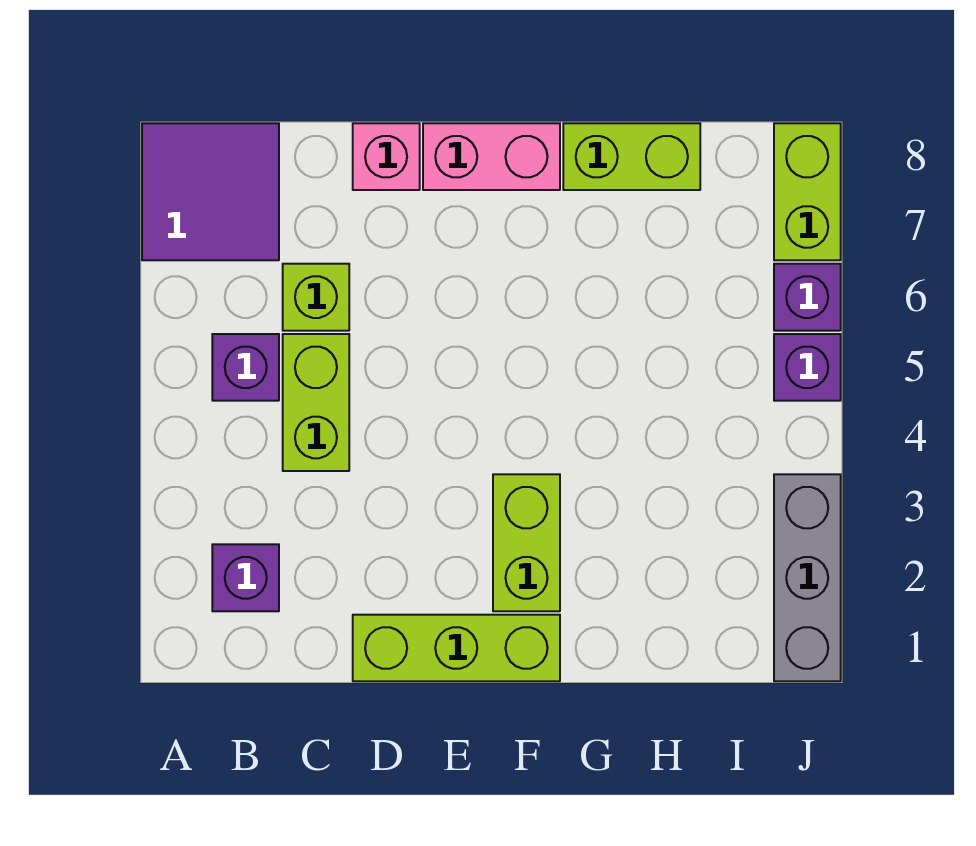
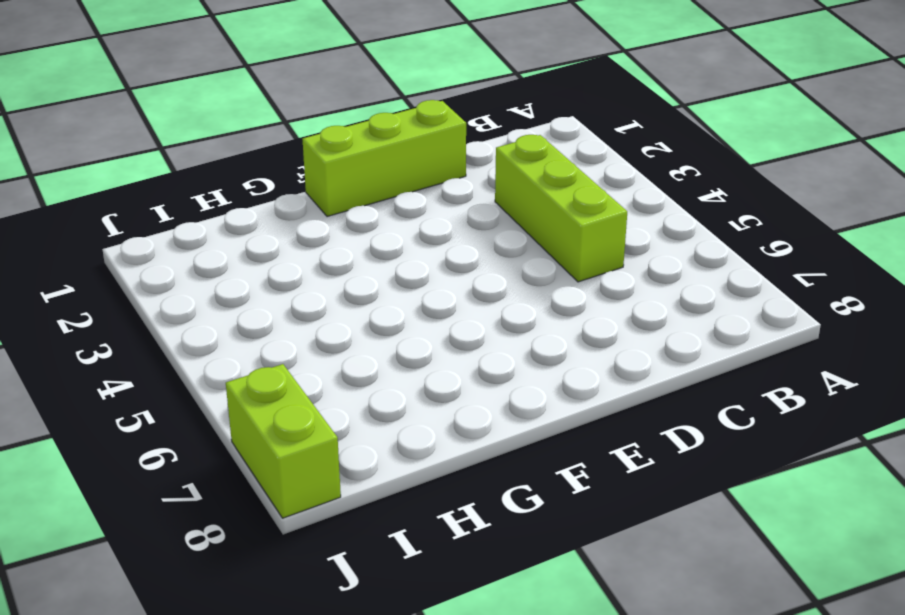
lime 1x3 brick [495,135,627,282] -> lime 1x2 brick [283,334,349,471]
none -> purple 2x2 tile [142,123,279,260]
none -> purple 1x1 brick [212,544,279,611]
none -> purple 1x1 brick [212,334,279,401]

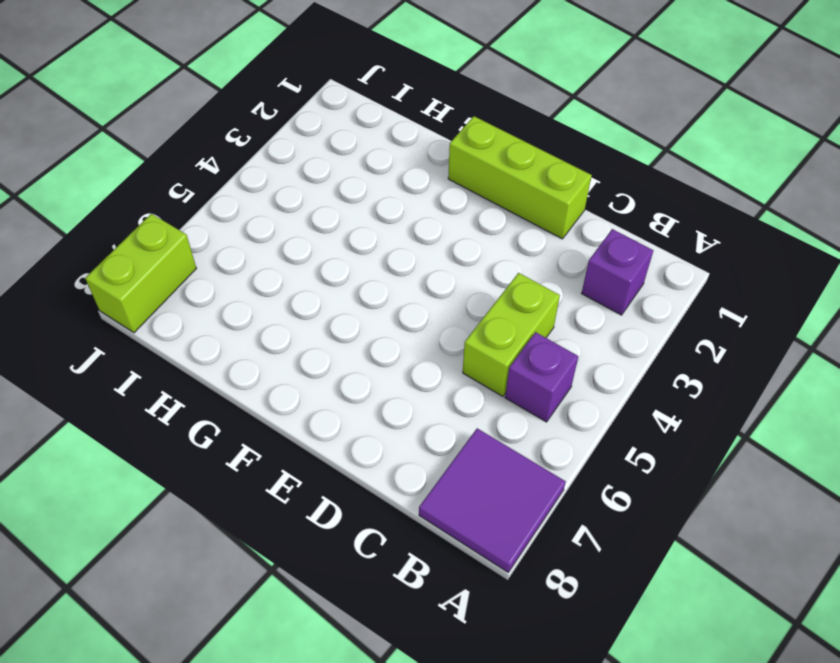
none -> lime 1x1 brick [283,264,349,331]
none -> pink 1x1 brick [353,123,420,190]
none -> pink 1x2 brick [423,123,560,190]

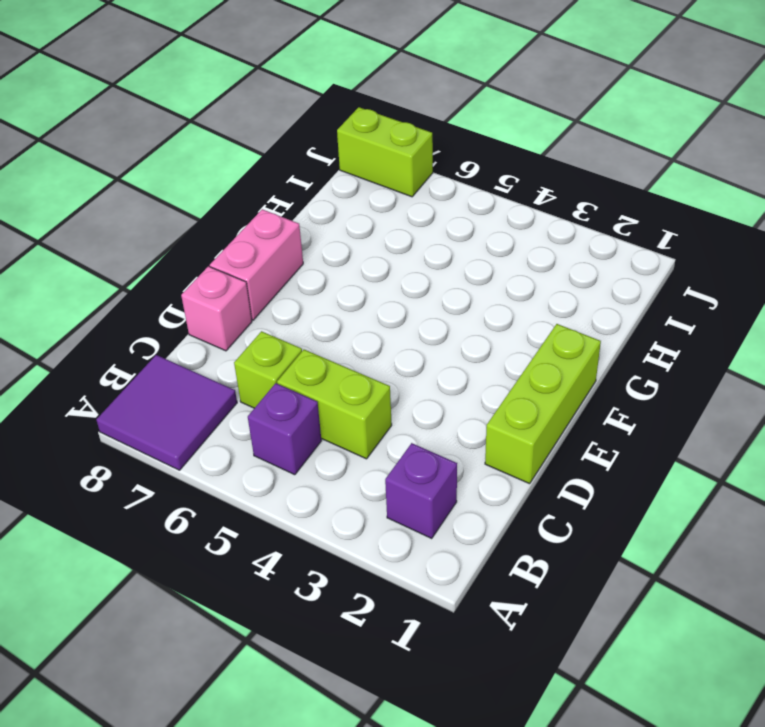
none -> lime 1x2 brick [493,474,560,611]
none -> lime 1x2 brick [563,123,700,190]
none -> grey 1x3 brick [774,474,841,681]

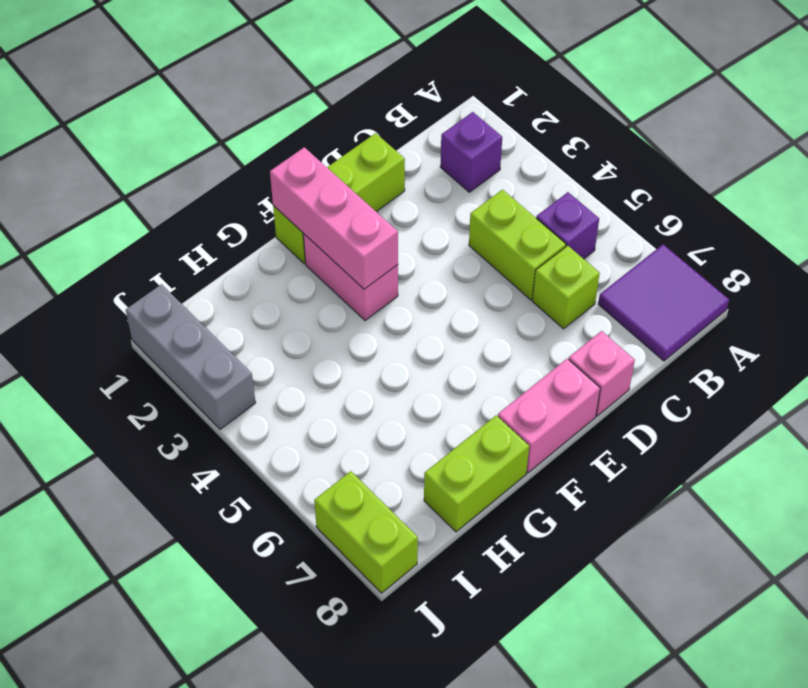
pink 1x3 brick [270,147,398,289] -> none
pink 1x2 brick [303,234,398,321] -> lime 1x2 brick [493,474,560,611]
none -> purple 1x1 brick [774,334,841,401]
none -> purple 1x1 brick [774,264,841,331]

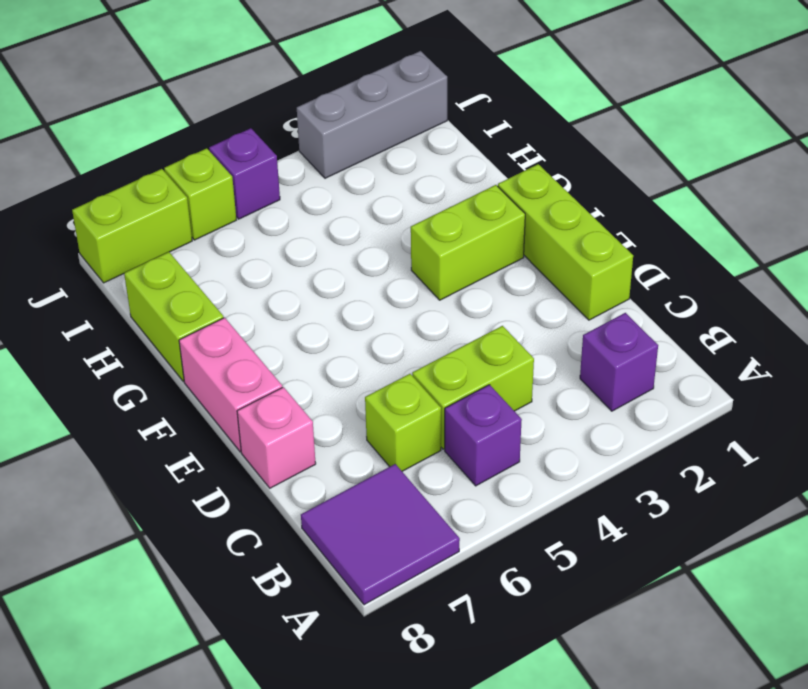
lime 1x1 brick [164,148,236,240] -> purple 1x1 brick [774,264,841,331]

